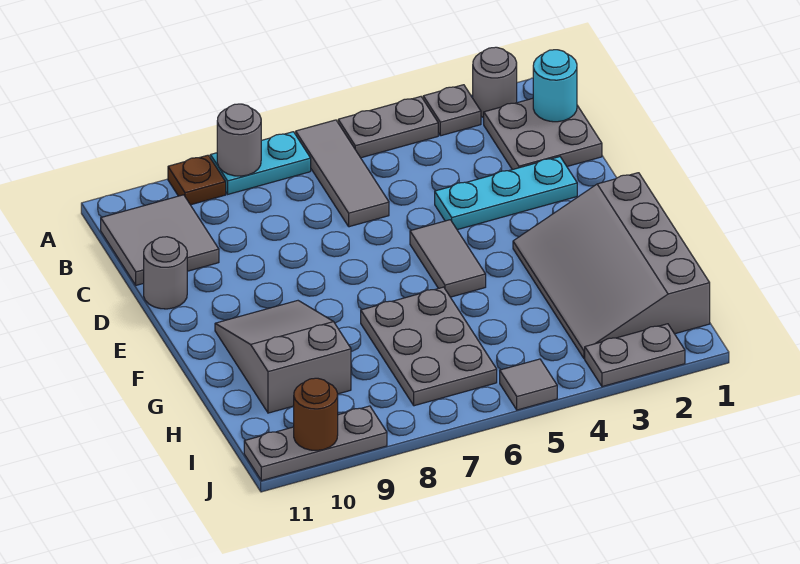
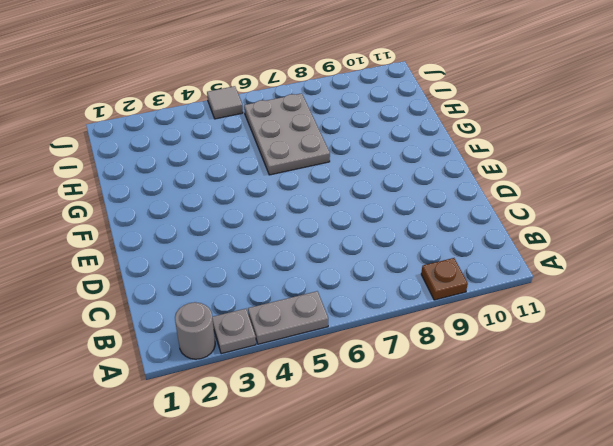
none -> grey 1x3 tile [296,120,389,227]
none -> cyan 1x2 plate [210,132,311,194]
none -> grey 2x2 plate [484,98,602,170]

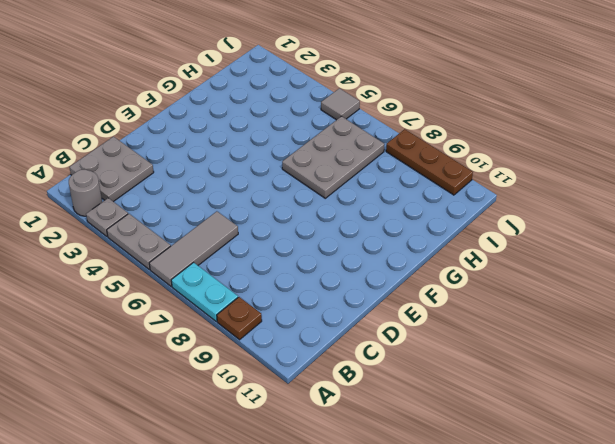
brown 1x3 plate [386,129,473,195] -> grey 1x3 plate [244,406,387,481]
none -> grey 2x2 tile [101,195,219,285]
none -> cyan 1x3 plate [435,157,577,230]
none -> grey 1x1 round brick [144,237,187,309]

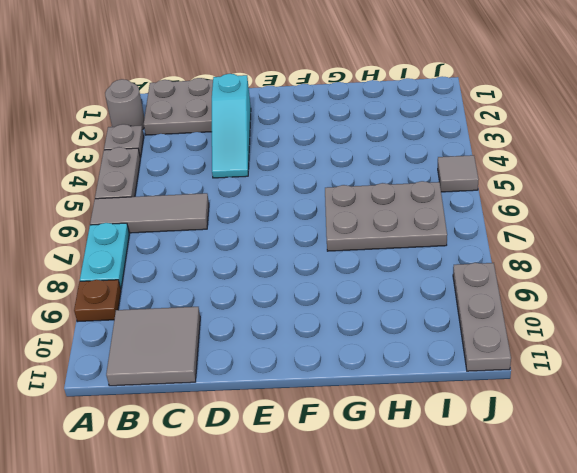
cyan 1x3 slope [212,74,251,178] -> cyan 1x3 plate [435,157,577,230]
none -> grey 1x1 round brick [144,237,187,309]
none -> grey 1x2 tile [410,220,486,297]
none -> grey 3x4 slope [513,173,710,359]

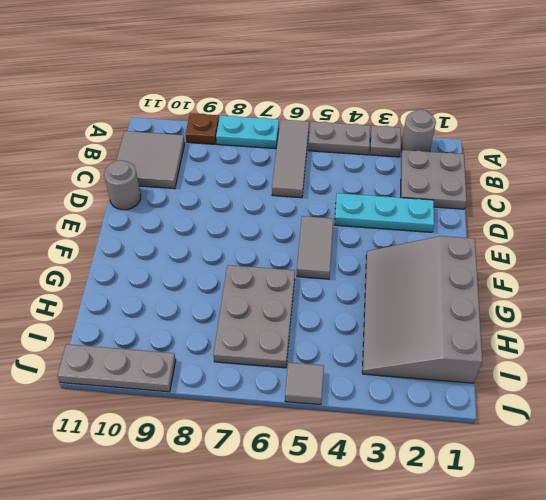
none -> grey 2x3 slope [215,301,351,413]
none -> grey 1x2 plate [585,324,685,387]
none -> grey 1x1 round brick [217,104,261,176]

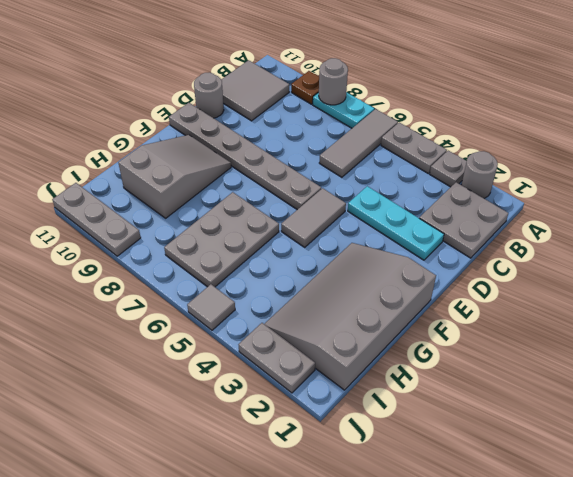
grey 1x6 plate [169,103,321,210] -> none
none -> cyan 1x1 round brick [533,50,577,122]
none -> brown 1x1 round brick [293,378,338,450]

